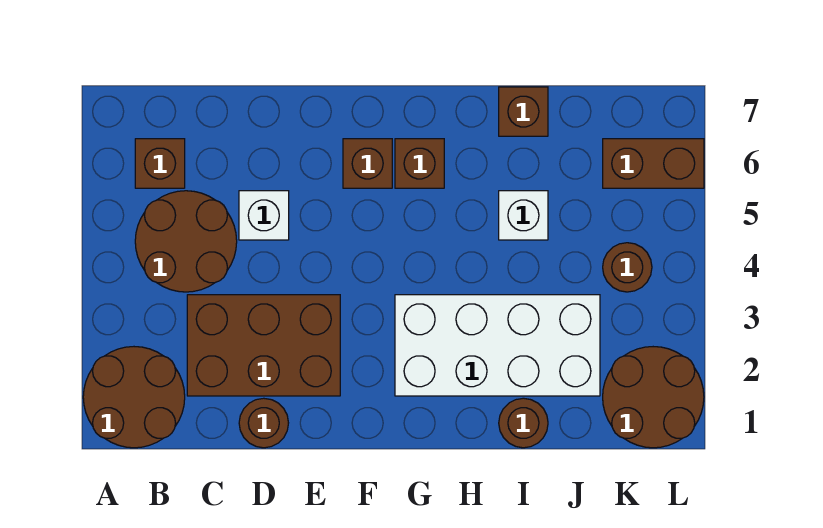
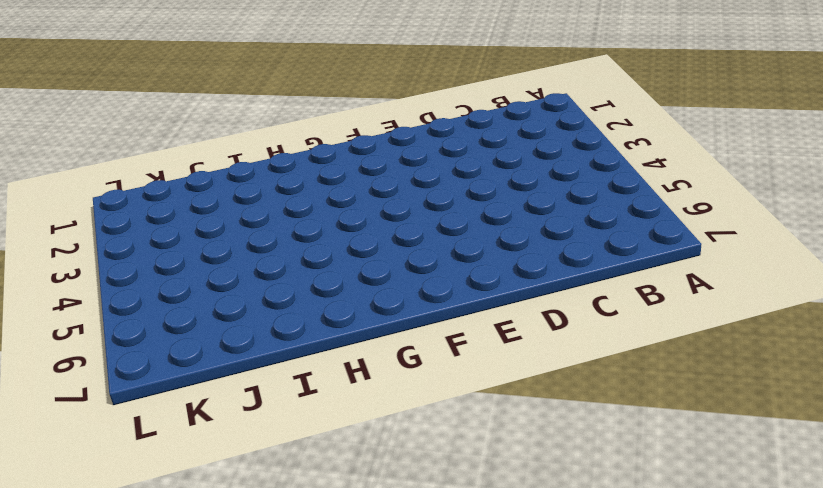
none -> brown 2x2 round brick [83,347,185,448]
none -> brown 2x2 round brick [135,191,237,292]
none -> brown 1x1 brick [135,139,185,188]

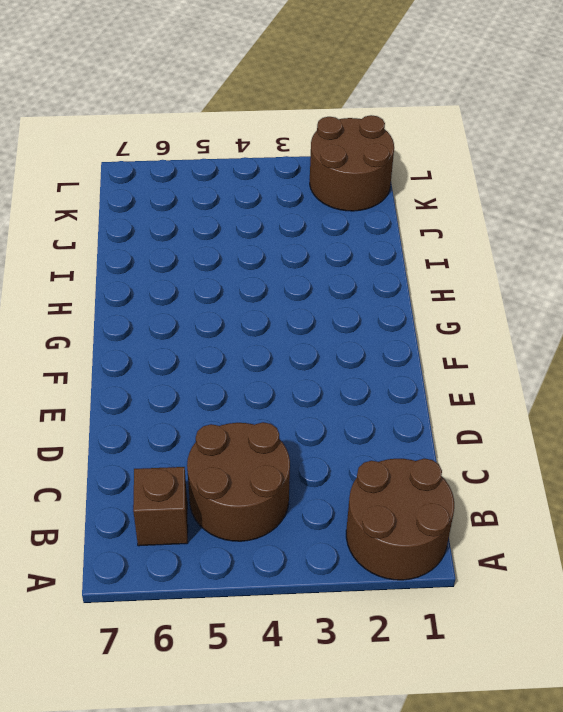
none -> brown 2x3 brick [187,295,340,396]
none -> brown 1x1 round brick [239,398,288,448]
none -> white 1x1 brick [239,191,289,240]

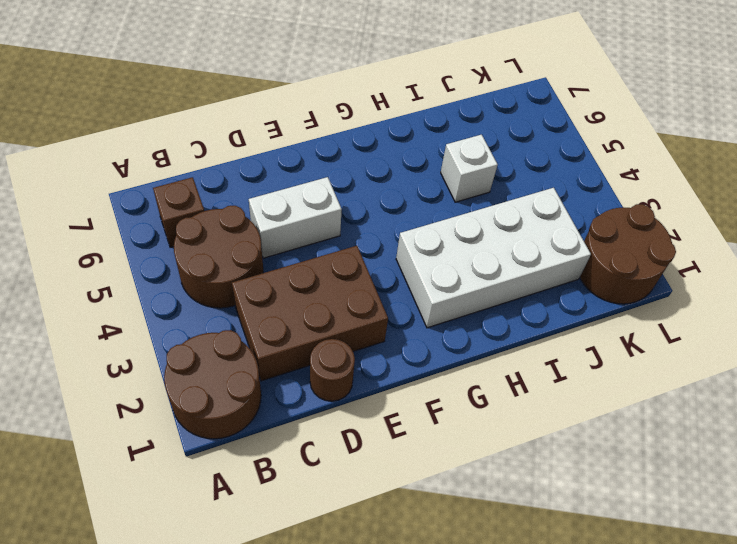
white 1x2 brick [249,177,342,258] -> white 1x1 brick [239,191,289,240]
none -> brown 1x1 brick [343,139,392,188]
none -> brown 1x1 brick [395,139,444,188]
none -> brown 1x1 round brick [499,398,548,448]

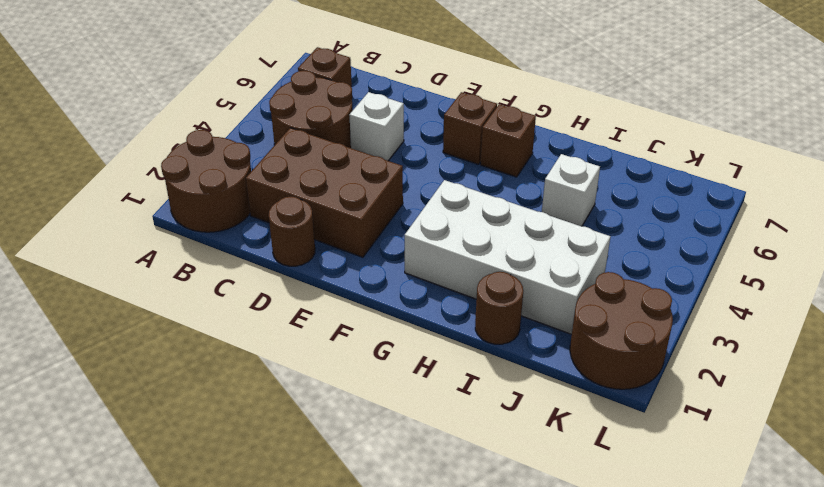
none -> brown 1x1 brick [499,87,548,136]
none -> brown 1x1 round brick [603,243,652,292]
none -> brown 1x2 brick [603,139,704,188]

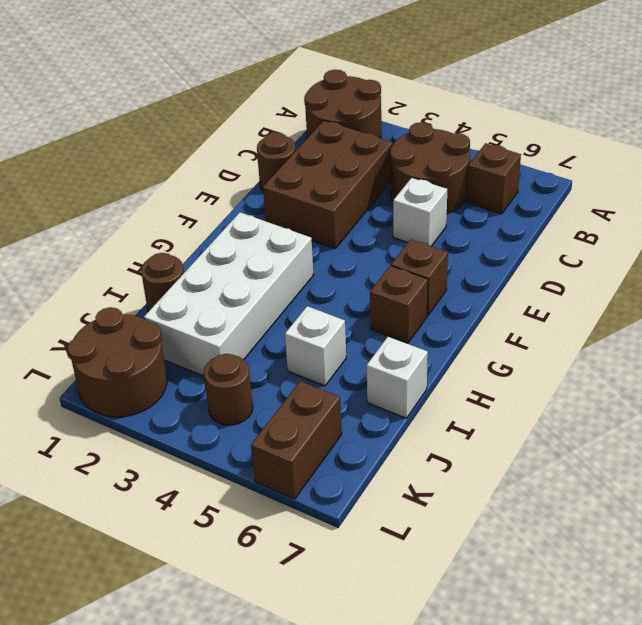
white 1x1 brick [367,337,428,418] -> brown 1x1 brick [499,87,548,136]

